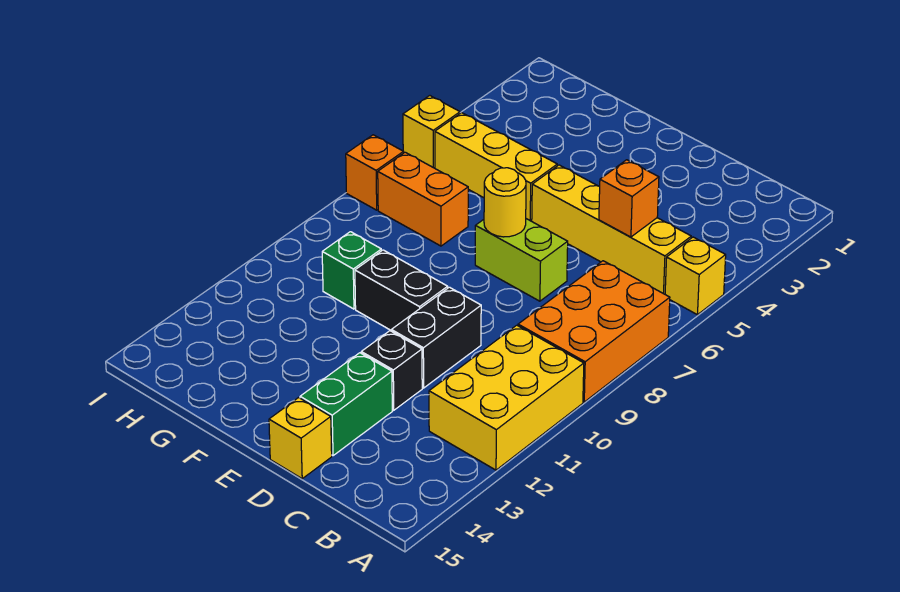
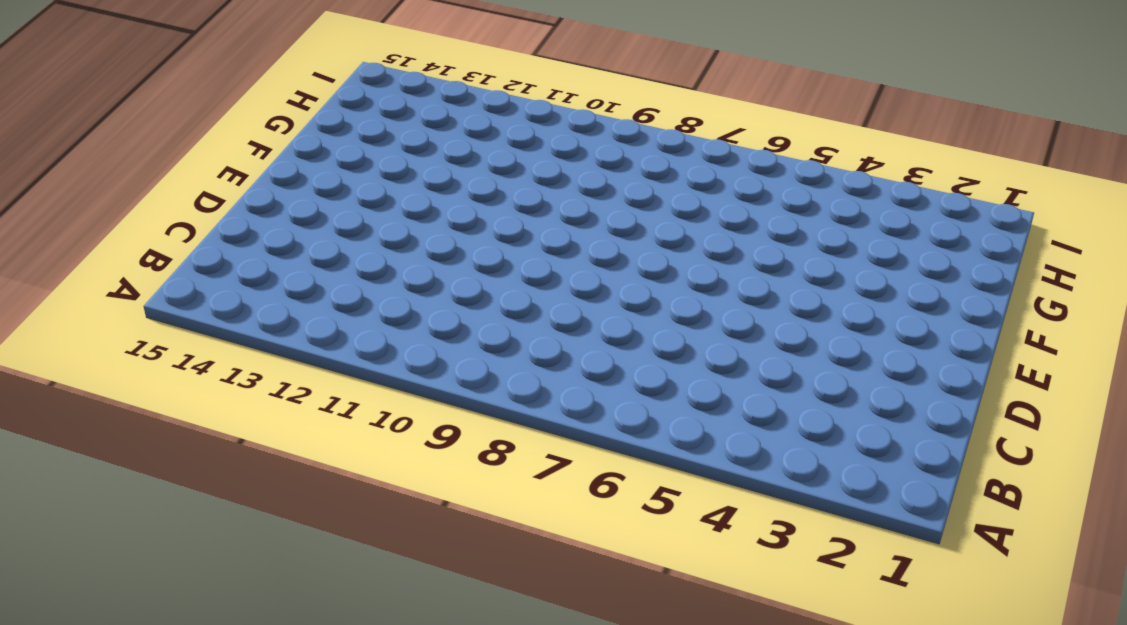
none -> yellow 1x1 brick [665,237,726,315]
none -> orange 2x3 brick [518,261,670,402]
none -> yellow 2x3 brick [429,325,584,470]

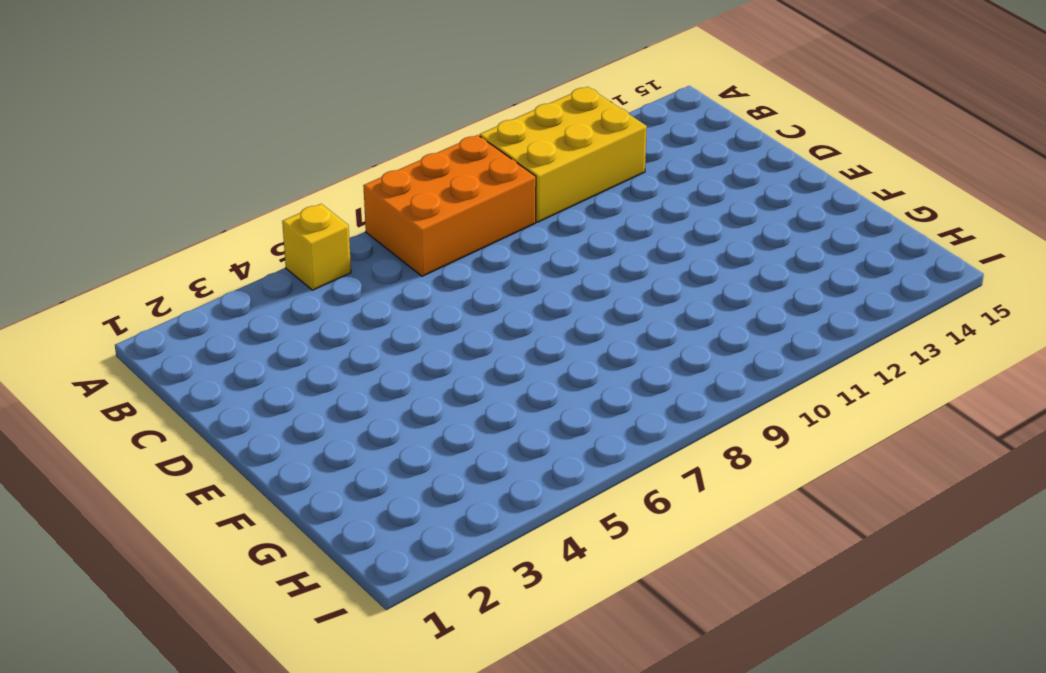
none -> yellow 1x4 brick [532,165,691,294]
none -> lime 1x2 brick [475,219,568,301]
none -> black 1x2 brick [391,287,481,388]

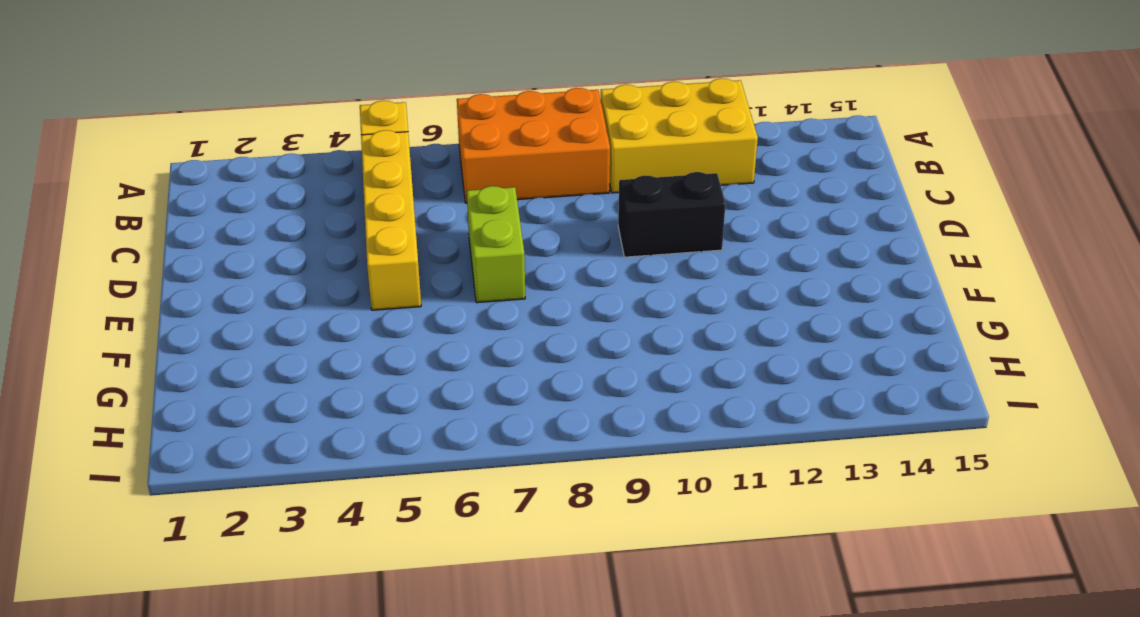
none -> black 1x1 brick [361,331,422,410]
none -> green 1x2 brick [300,353,392,456]
none -> yellow 1x1 brick [269,398,332,479]

